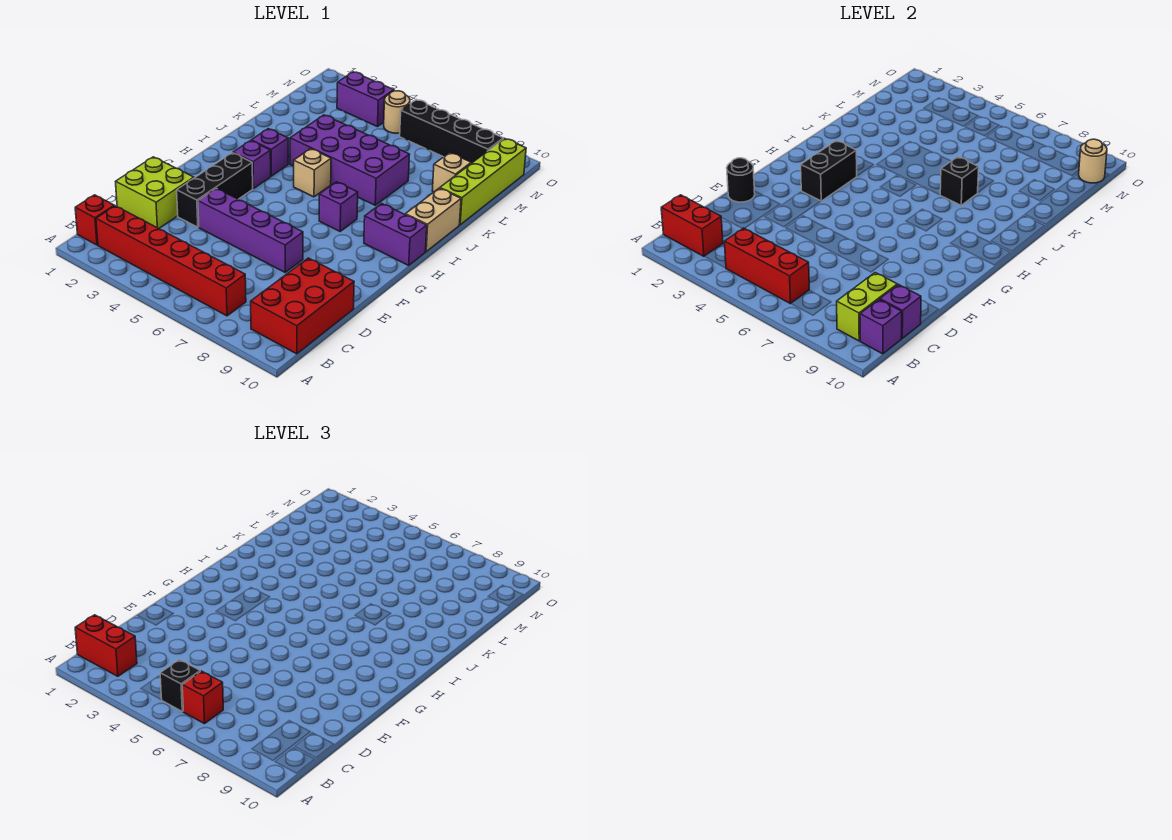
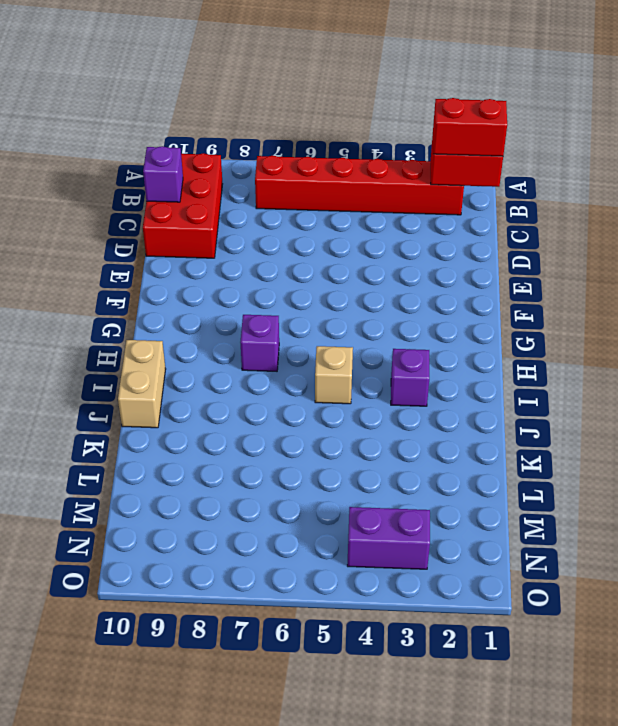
none -> red 1x1 brick [75,195,114,245]
none -> lime 2x2 brick [116,157,194,228]
none -> black 1x3 brick [177,153,253,227]
none -> purple 1x4 brick [198,188,303,272]

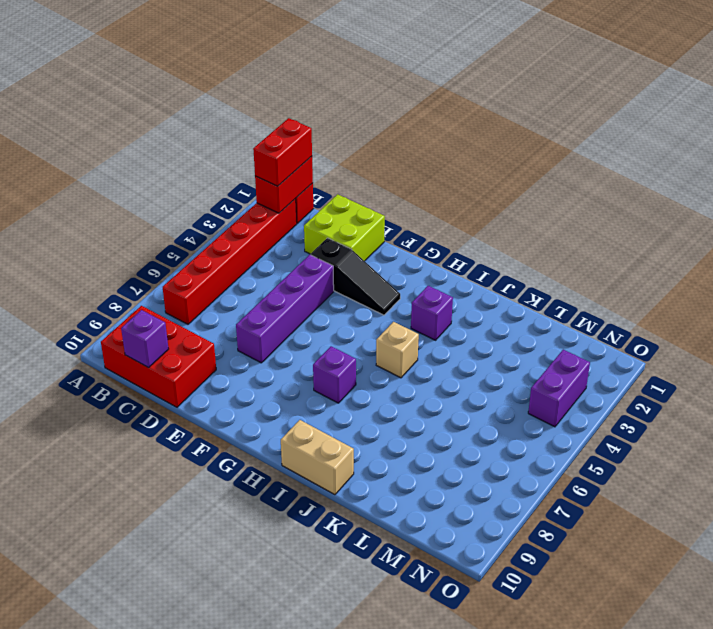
black 1x3 slope [311,238,400,315] -> black 1x3 brick [177,153,253,227]
none -> purple 1x1 brick [233,141,271,189]
none -> purple 1x2 brick [364,203,427,265]
none -> purple 2x4 brick [290,115,410,205]
none -> lime 1x4 brick [440,138,526,225]

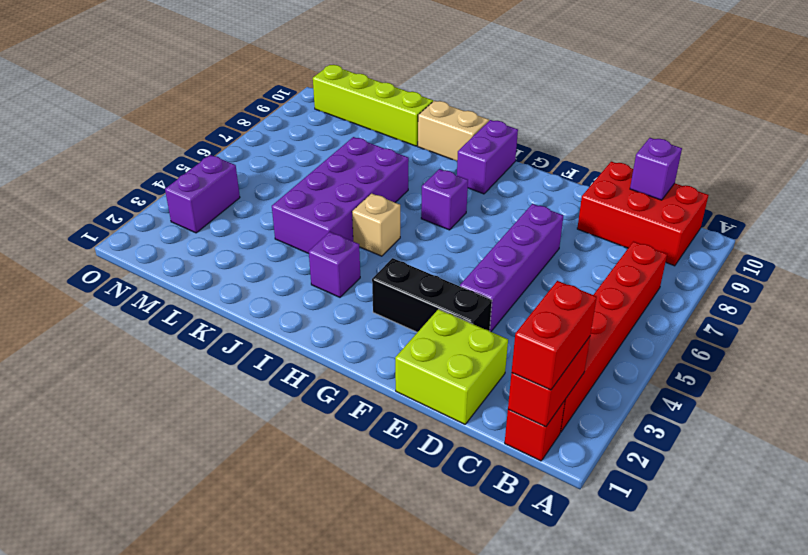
none -> purple 1x1 brick [233,141,271,189]
none -> tan 1x1 brick [432,153,471,192]
none -> tan 1x1 round brick [384,91,410,133]
none -> black 1x4 brick [400,100,503,163]

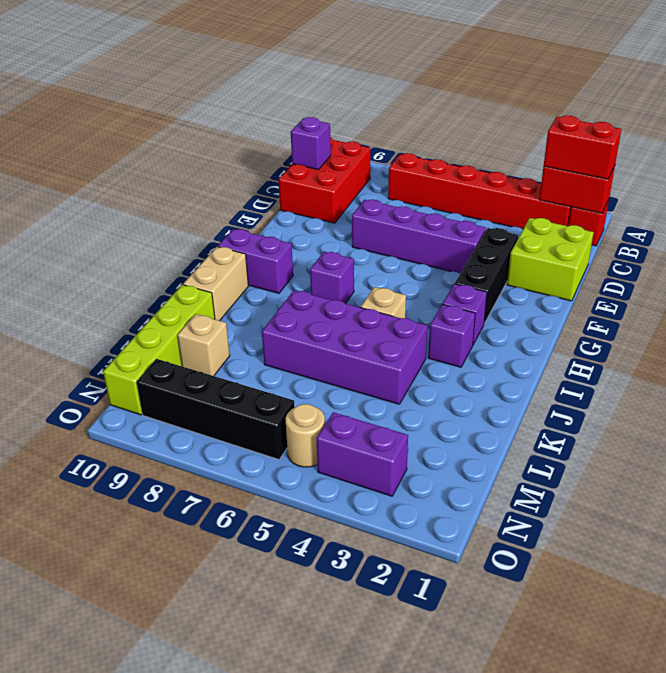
none -> red 1x3 brick [724,228,809,304]
none -> lime 1x2 brick [837,273,897,341]
none -> purple 1x1 brick [860,300,902,354]
none -> black 1x1 round brick [727,158,755,202]

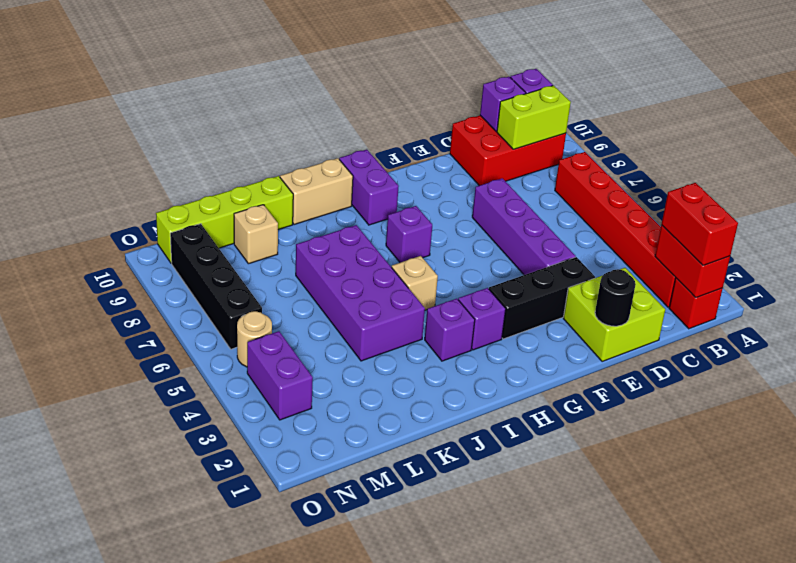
none -> red 1x3 brick [724,228,809,304]
none -> black 1x2 brick [801,141,857,201]
none -> black 1x1 brick [940,157,979,205]
none -> tan 1x1 round brick [1079,139,1107,183]

